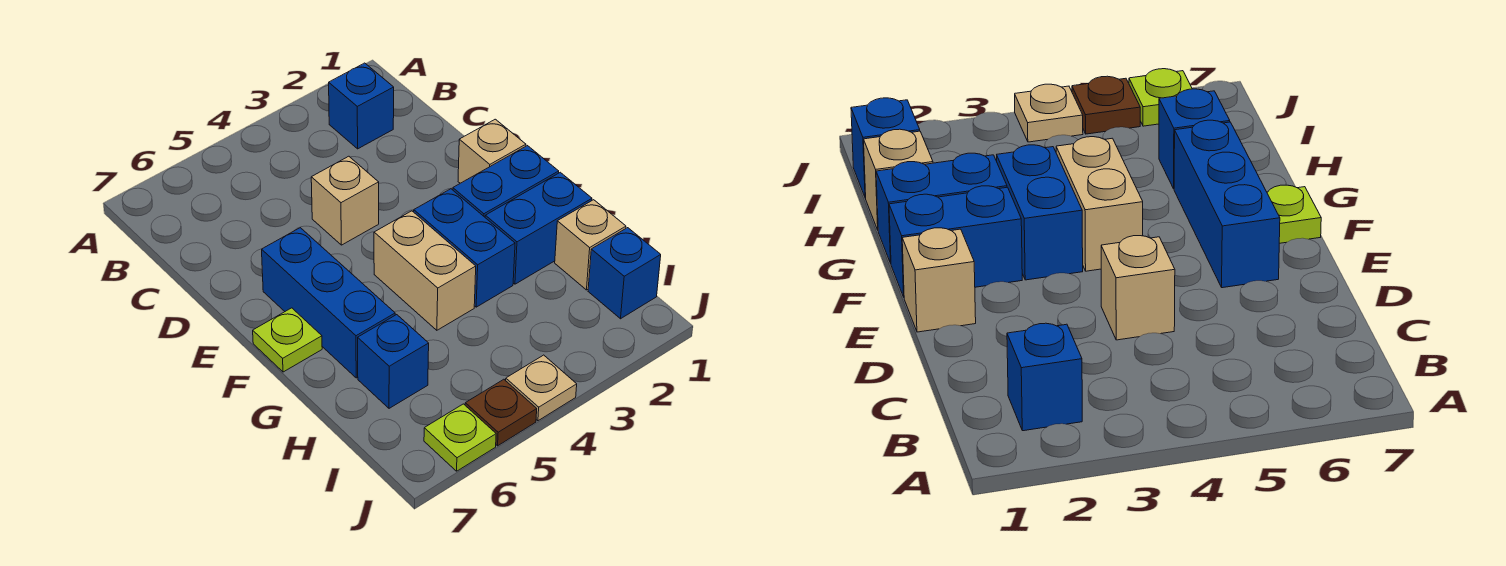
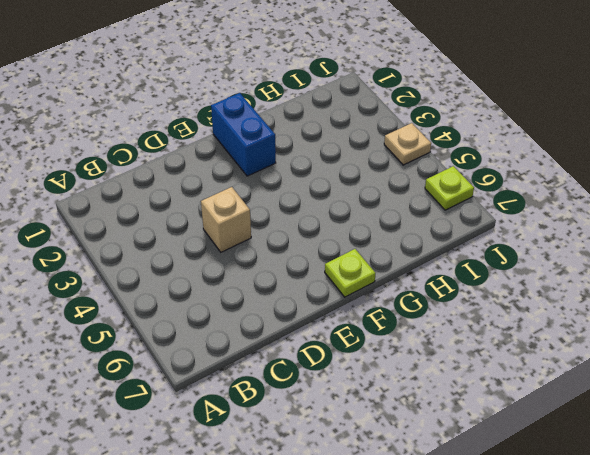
none -> blue 1x1 brick [329,63,394,149]
none -> tan 1x1 brick [458,119,526,183]
none -> blue 1x3 brick [262,228,395,378]

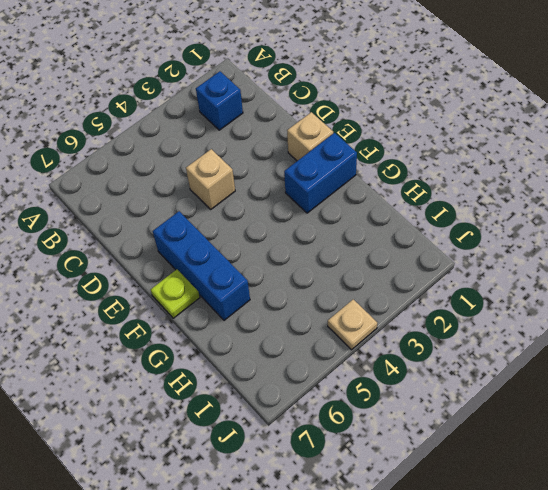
none -> blue 1x2 brick [414,189,515,307]
none -> tan 1x2 brick [374,211,476,330]
none -> blue 1x2 brick [485,172,592,284]

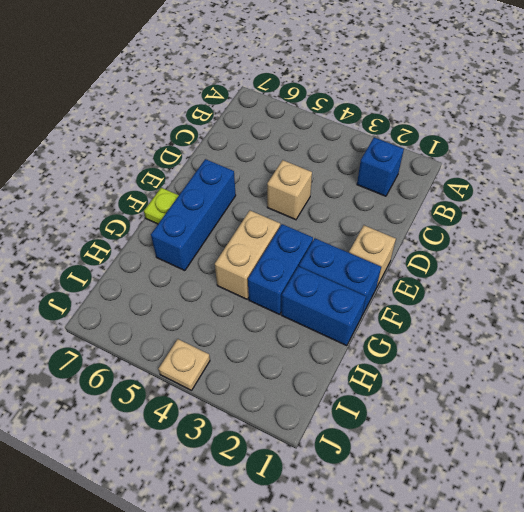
none -> tan 1x1 brick [555,200,626,290]
none -> blue 1x1 brick [358,315,429,408]
none -> blue 1x1 brick [588,228,661,319]

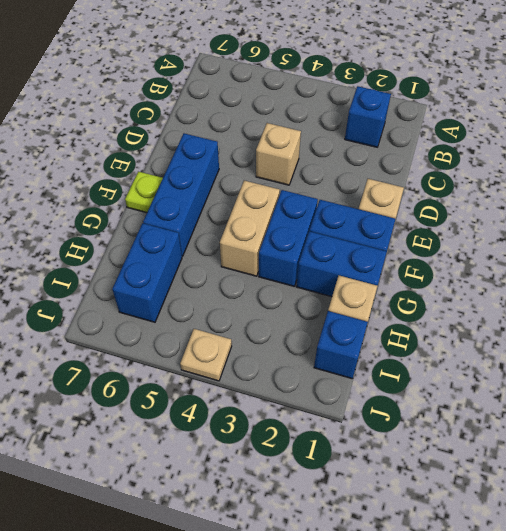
blue 1x2 brick [112,223,182,322] -> blue 1x1 brick [358,315,429,408]
none -> brown 1x1 plate [465,379,537,446]
none -> lime 1x1 plate [424,404,496,471]

